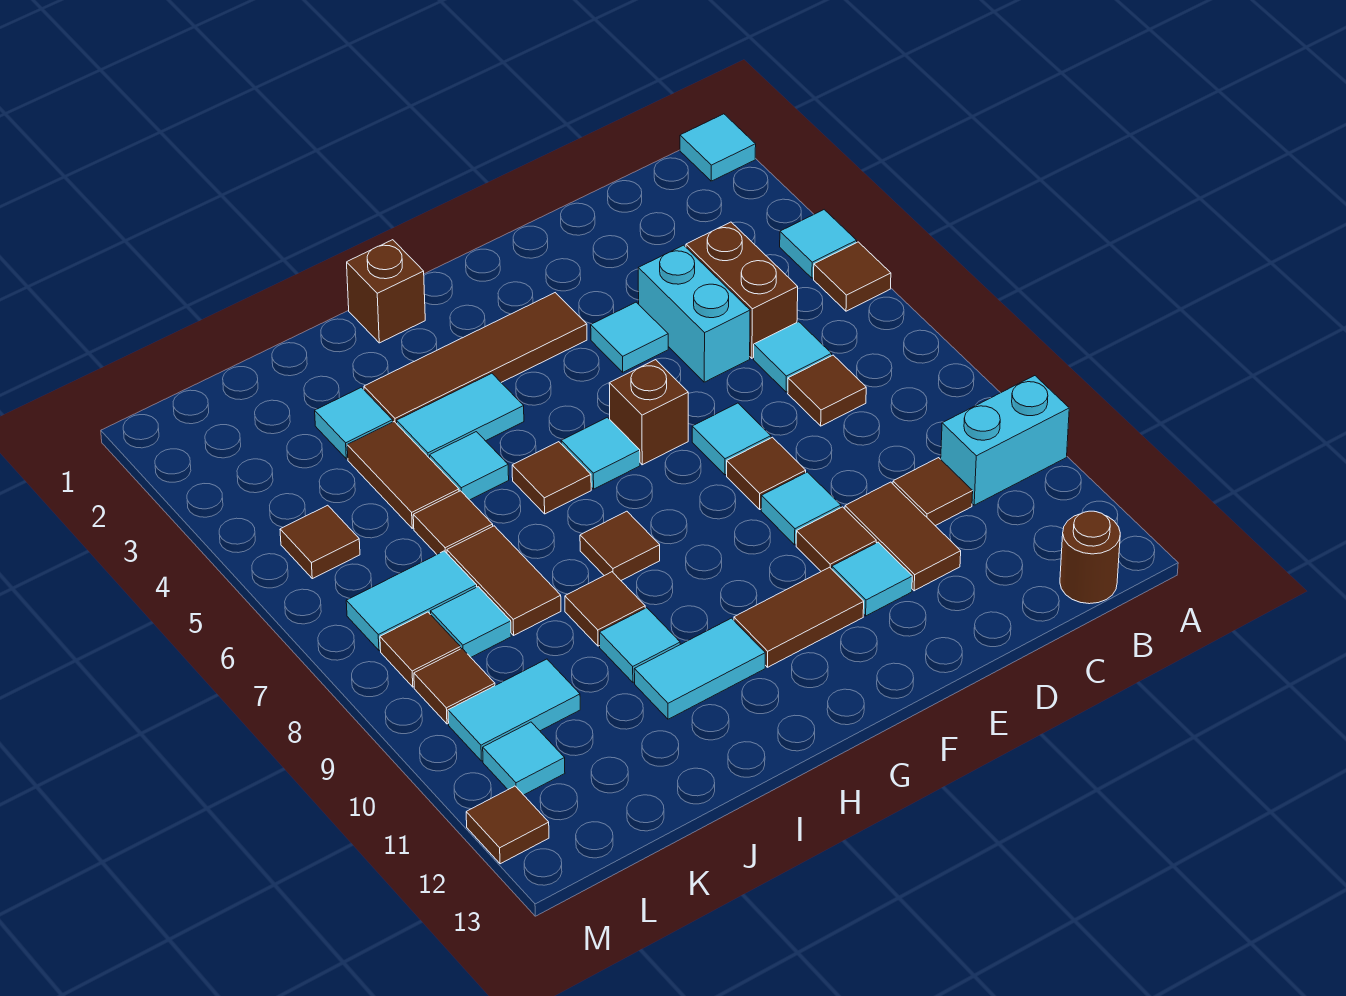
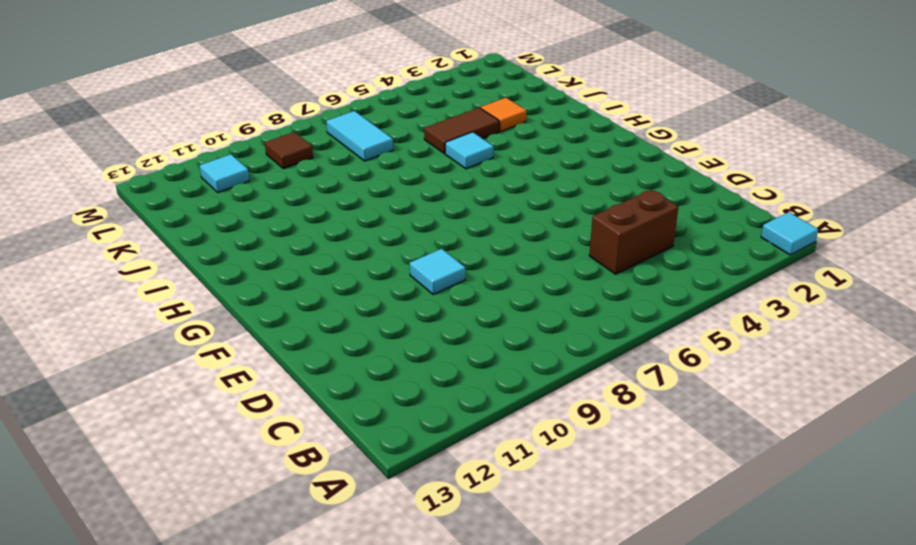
orange 1x1 tile [480,98,527,132] -> cyan 1x1 tile [315,387,393,459]
none -> cyan 1x1 tile [780,210,857,278]
none -> brown 1x1 tile [814,242,891,311]
none -> cyan 1x2 brick [941,376,1069,505]
none -> brown 1x1 round brick [1060,511,1120,604]

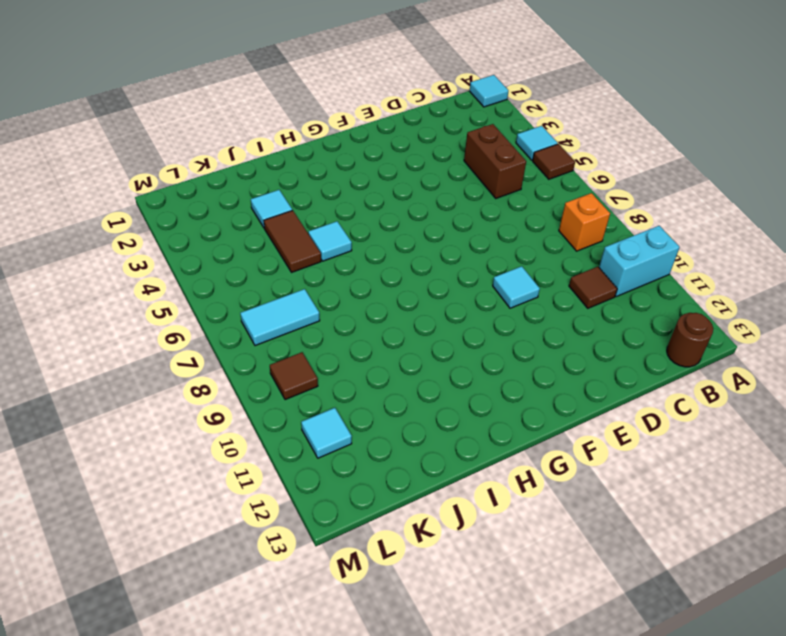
orange 1x1 brick [559,193,610,251] -> none
none -> cyan 1x1 tile [754,322,832,392]
none -> brown 1x1 tile [788,355,866,426]
none -> cyan 1x2 brick [638,245,750,382]
none -> brown 1x2 tile [845,482,961,591]

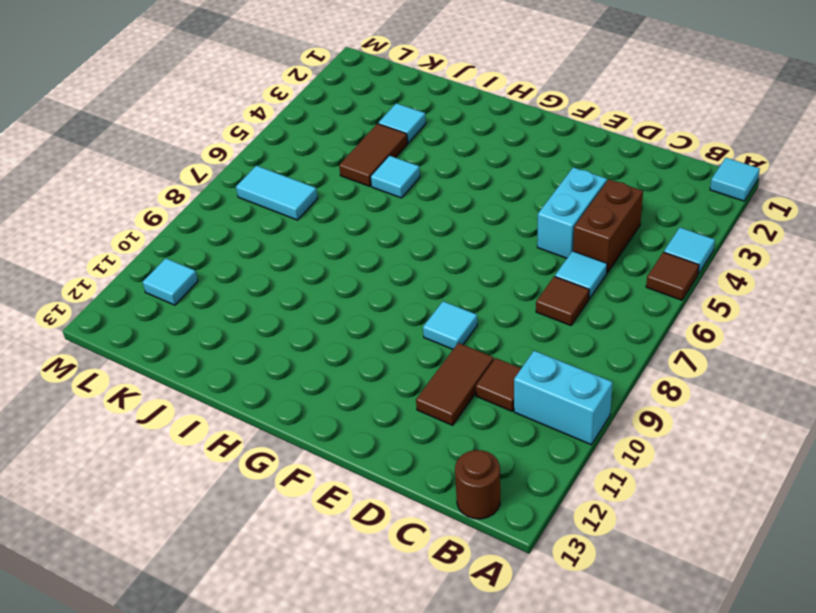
none -> cyan 1x1 tile [591,302,668,372]
none -> cyan 1x1 tile [692,403,771,475]
none -> brown 1x1 tile [727,437,806,509]
none -> brown 1x1 tile [796,507,876,571]

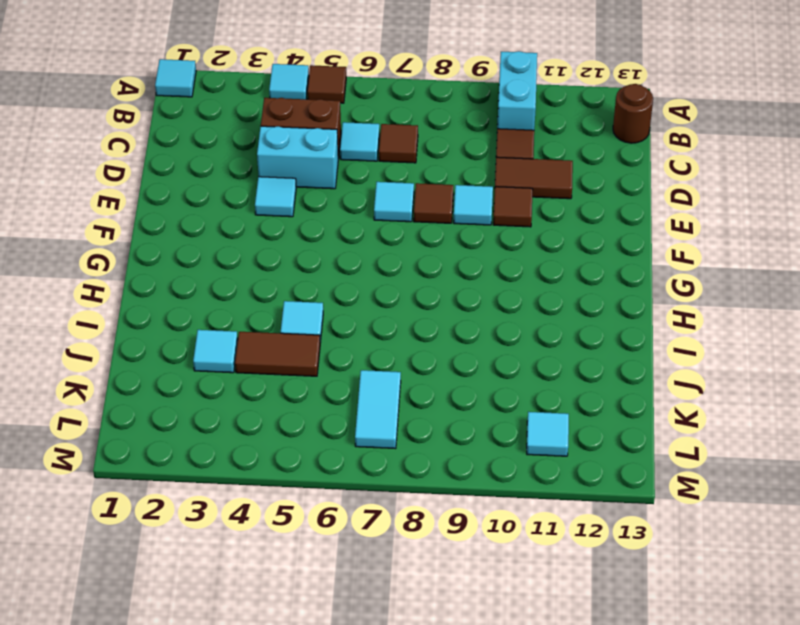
none -> cyan 1x1 tile [832,542,912,616]
none -> brown 1x4 tile [364,293,587,424]
none -> brown 1x1 brick [609,360,688,465]
none -> brown 1x2 tile [734,567,864,667]

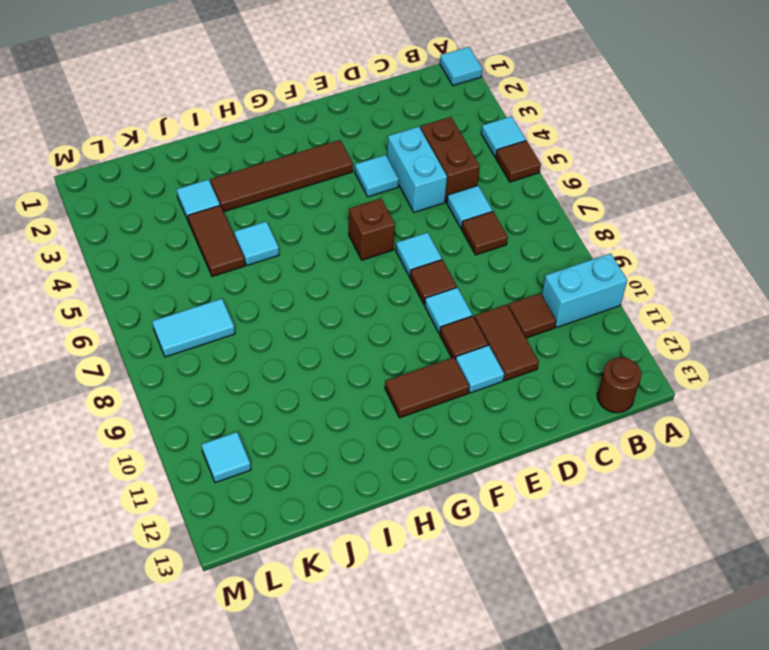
none -> cyan 1x1 tile [561,417,640,489]
none -> brown 1x1 brick [347,240,425,343]
none -> cyan 1x2 tile [397,373,524,458]
none -> brown 1x1 tile [512,442,591,514]

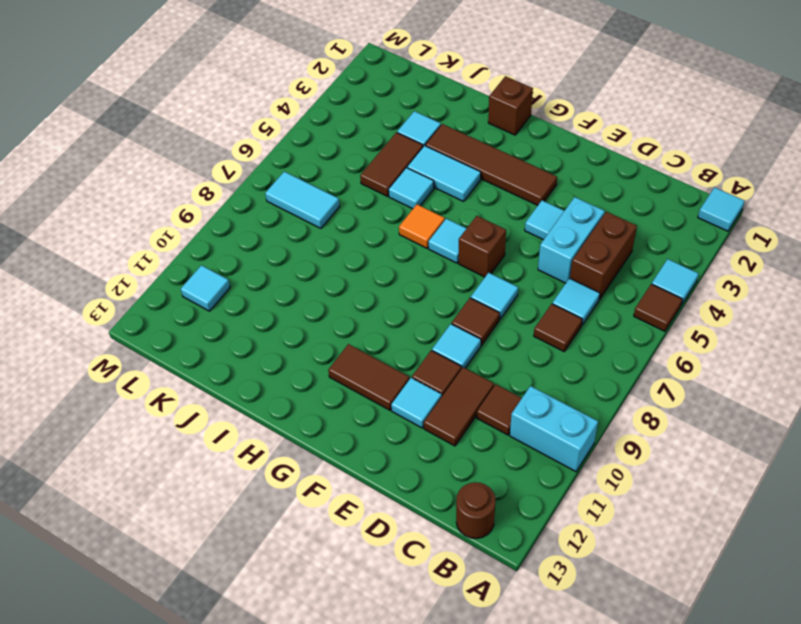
orange 1x1 tile [399,204,445,248] -> brown 1x1 tile [512,442,591,514]
none -> brown 1x1 tile [580,511,660,580]
none -> cyan 1x2 tile [634,618,765,719]
none -> brown 1x1 tile [565,572,645,646]
none -> cyan 1x1 tile [600,608,680,682]

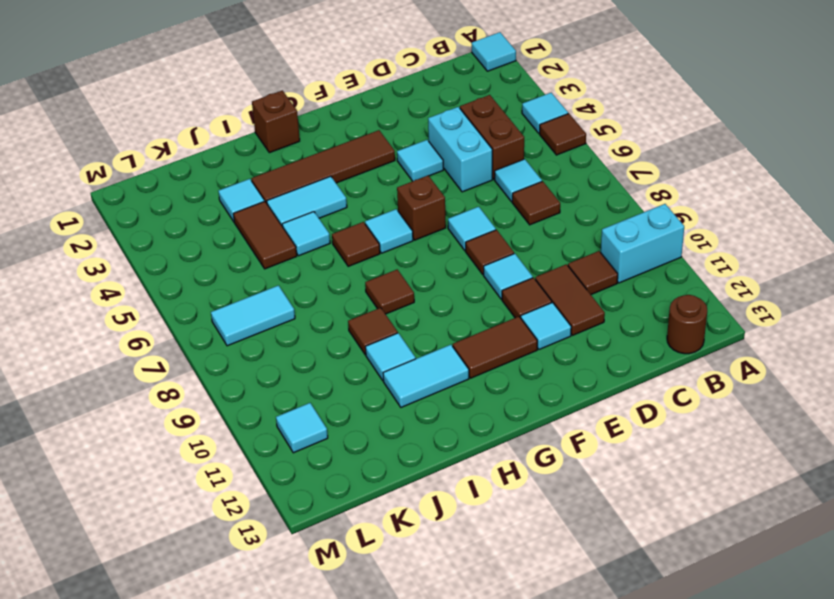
none -> brown 1x1 tile [413,491,493,554]
none -> brown 1x2 tile [447,526,561,635]
none -> cyan 1x1 tile [431,587,511,657]
none -> cyan 1x2 tile [448,659,580,761]

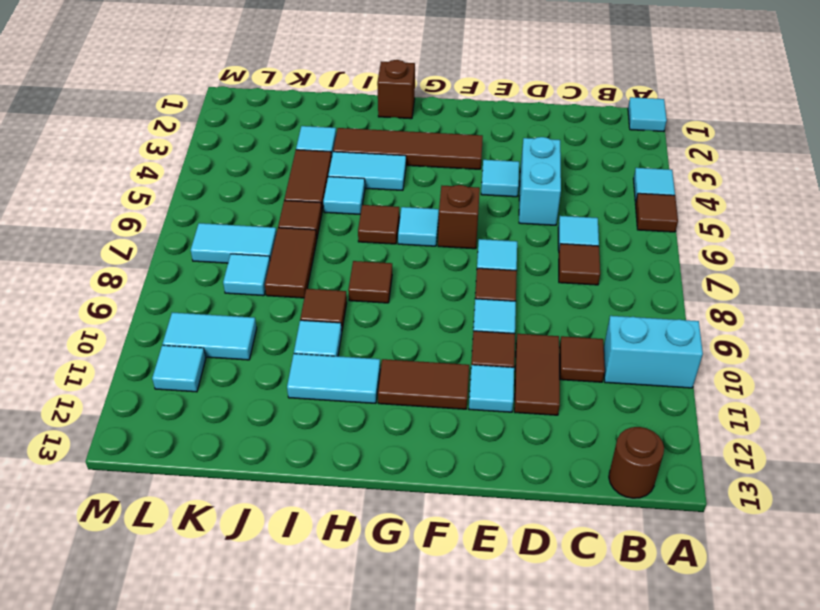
none -> brown 1x2 brick [686,222,798,358]
none -> brown 1x1 tile [280,505,360,579]
none -> brown 1x1 tile [380,612,461,687]
none -> brown 1x1 tile [414,649,495,724]

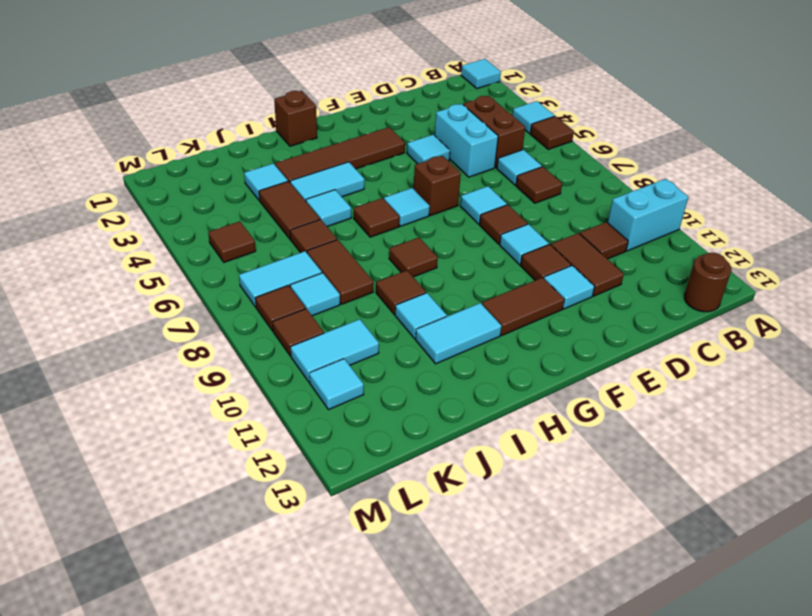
none -> brown 1x1 tile [466,786,549,864]

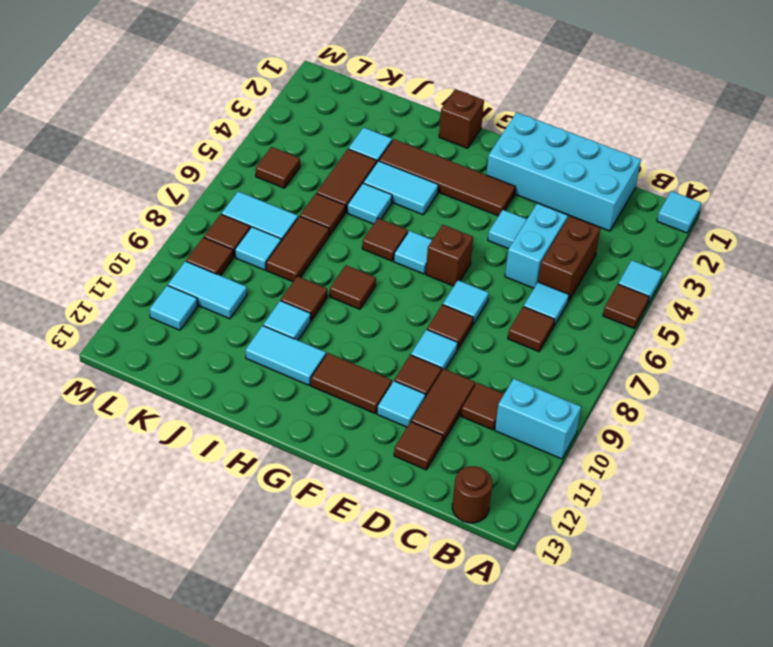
cyan 2x4 brick [486,112,641,231] -> none
brown 1x1 tile [394,422,443,470] -> brown 1x1 tile moved to [466,786,549,864]

